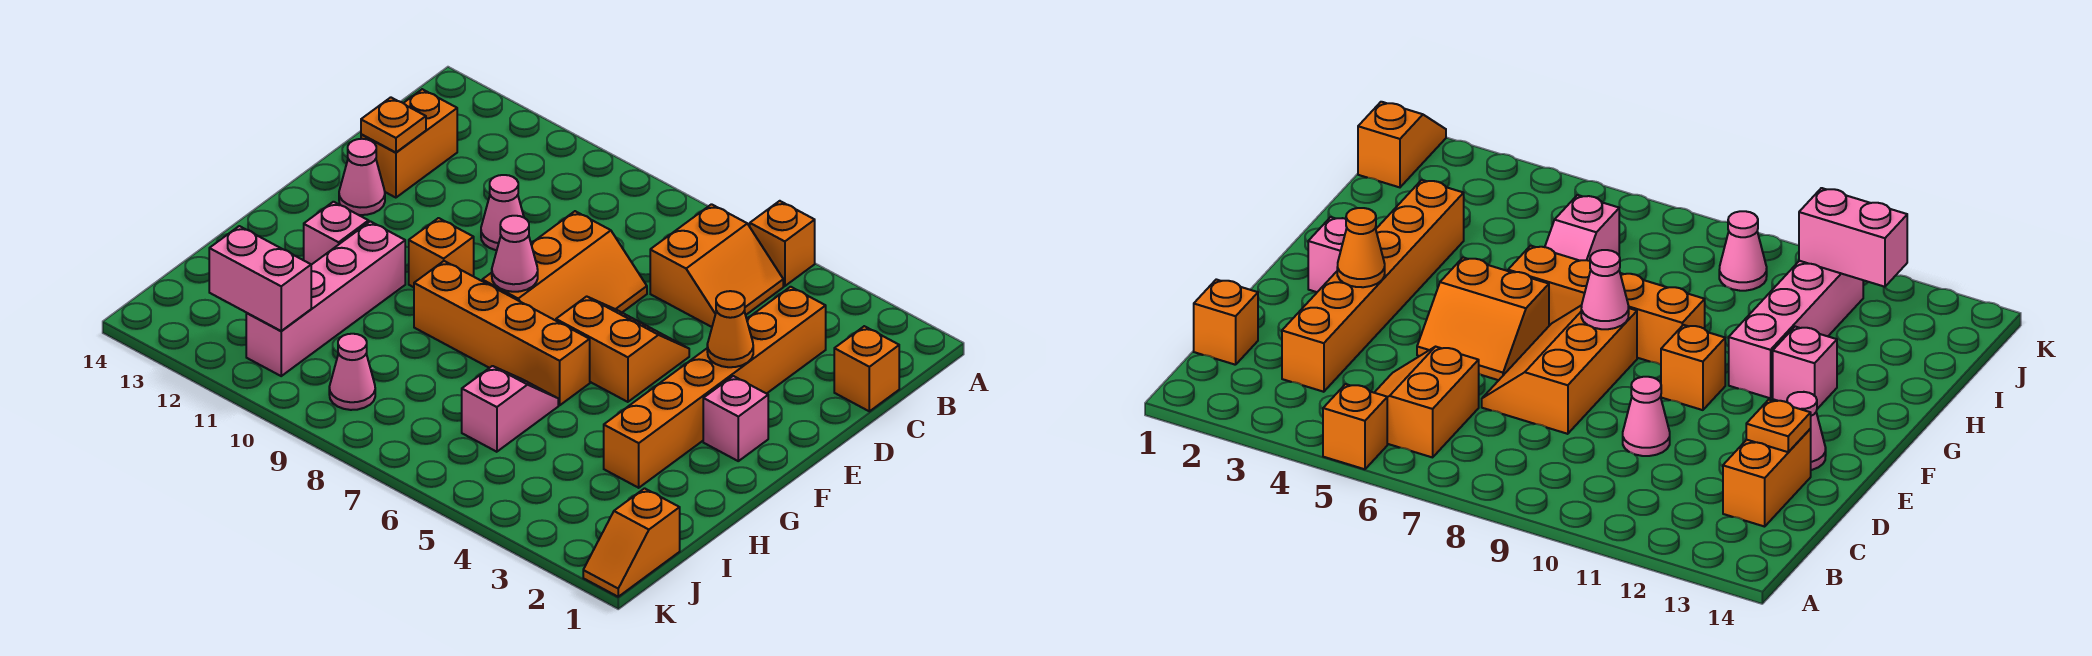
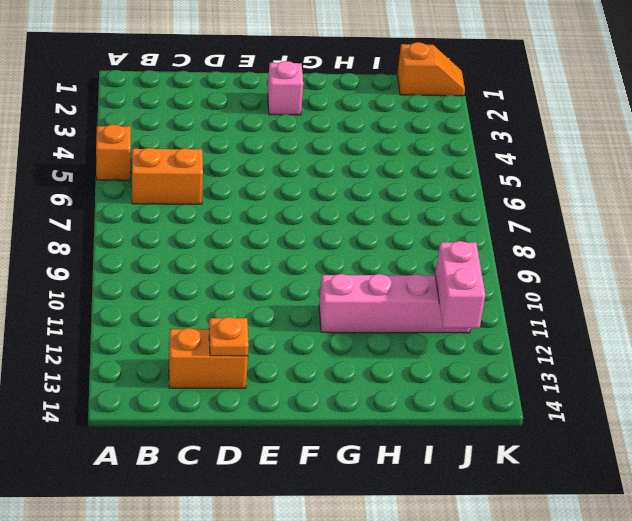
none -> orange 1x1 brick [834,326,899,411]
none -> orange 1x6 brick [604,287,826,488]
none -> orange 2x3 slope [482,211,647,321]

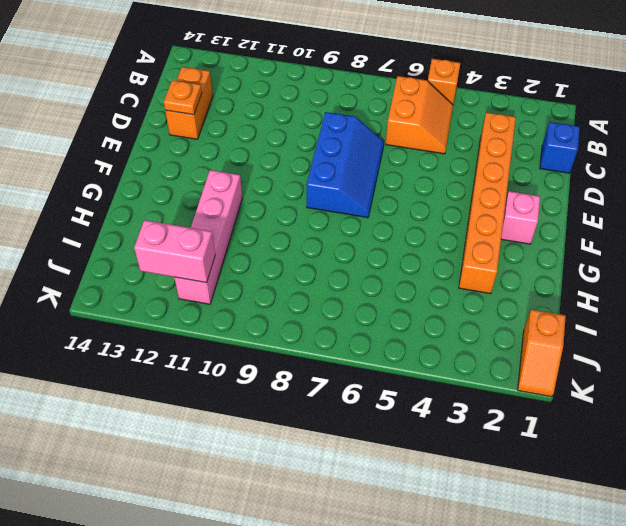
blue 1x1 brick [540,122,580,173] -> orange 1x1 brick [834,326,899,411]
blue 2x3 slope [306,112,384,218] -> orange 2x3 slope [482,211,647,321]
none -> pink 1x1 cone [481,175,524,250]
none -> orange 2x2 slope [556,296,689,402]
none -> pink 1x1 cone [339,139,385,215]

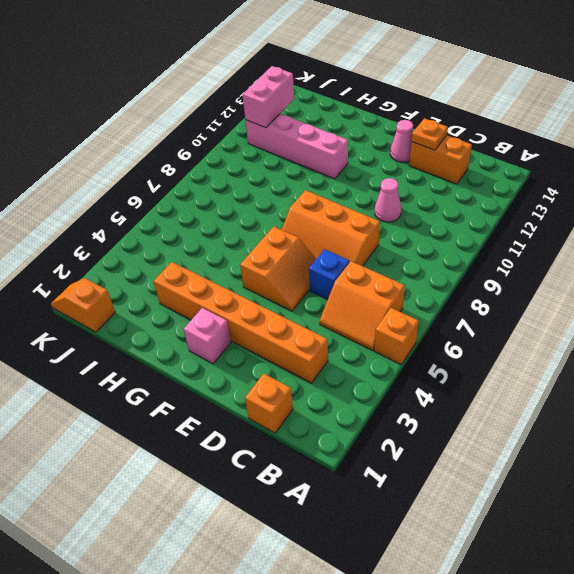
blue 1x1 brick [309,249,350,300] -> none
none -> orange 1x1 brick [409,218,474,287]
none -> orange 1x4 brick [414,261,590,405]
none -> pink 1x1 brick [304,202,369,265]

